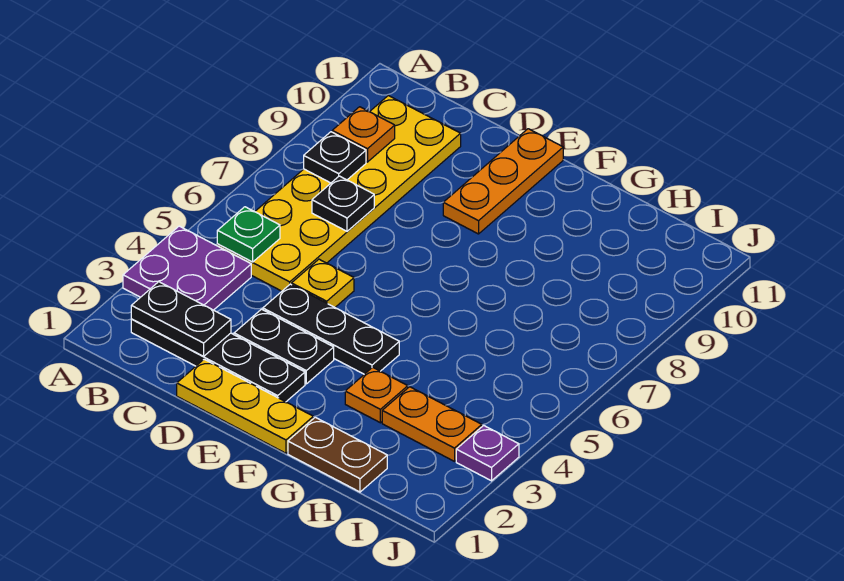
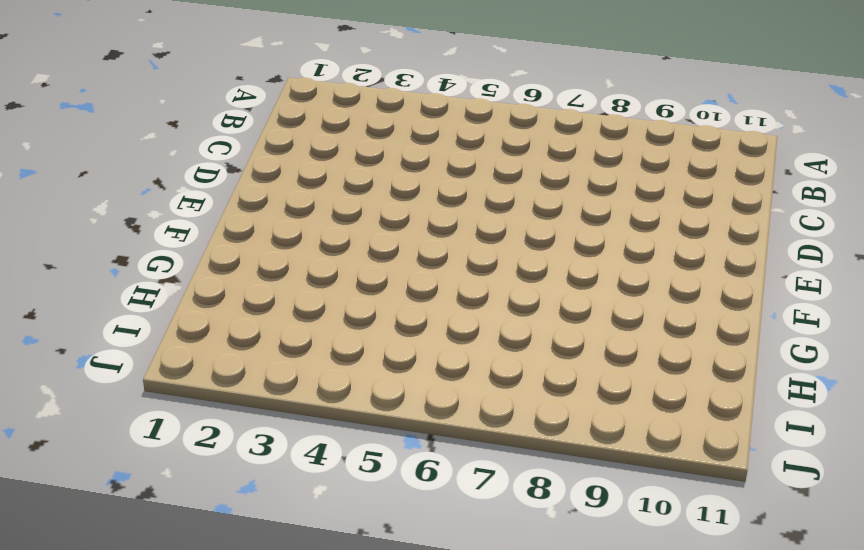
none -> purple 2x2 plate [123,226,251,310]
none -> black 1x4 plate [131,319,305,402]
none -> yellow 2x6 plate [217,96,461,291]

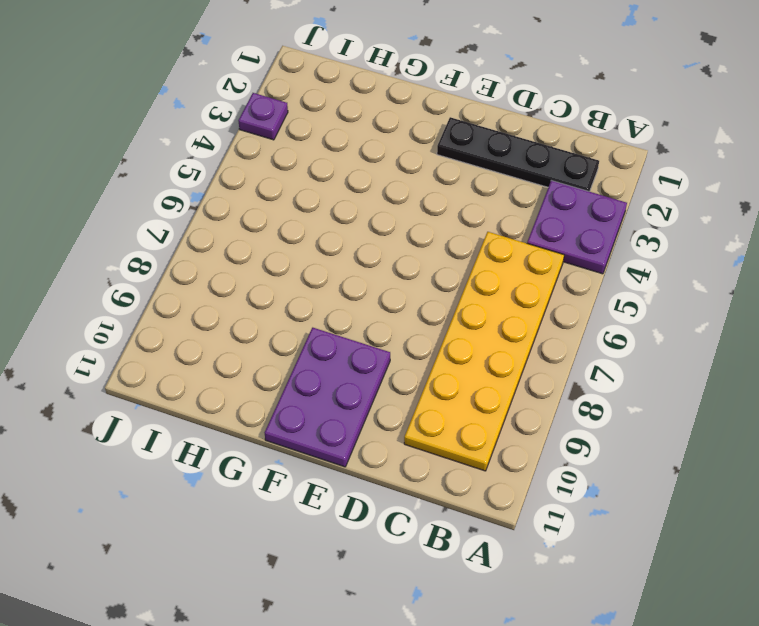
purple 2x3 plate [265,328,390,467] -> orange 1x3 plate [443,129,563,234]
none -> yellow 1x3 plate [177,359,313,453]
none -> black 1x2 plate [234,309,334,384]
none -> black 1x3 plate [263,284,399,374]

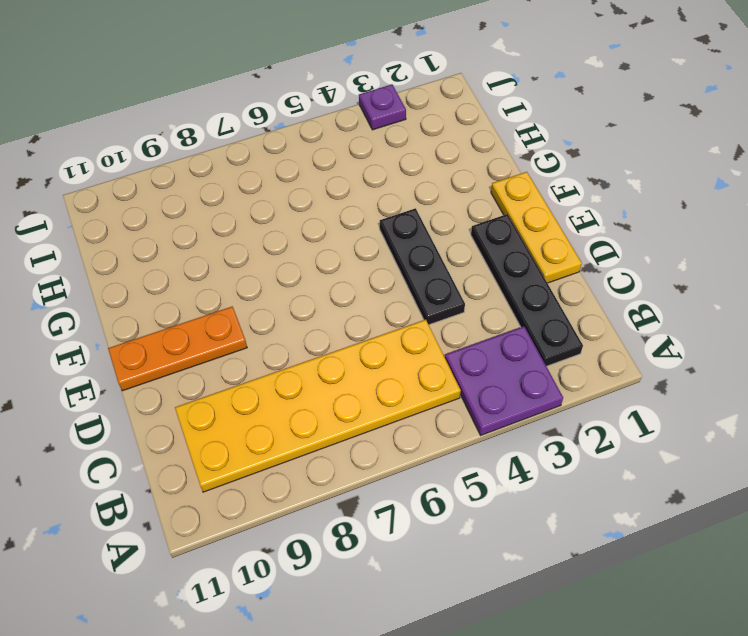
none -> black 1x2 plate [234,309,334,384]
none -> yellow 1x1 plate [292,259,354,307]
none -> brown 1x2 plate [288,417,387,492]

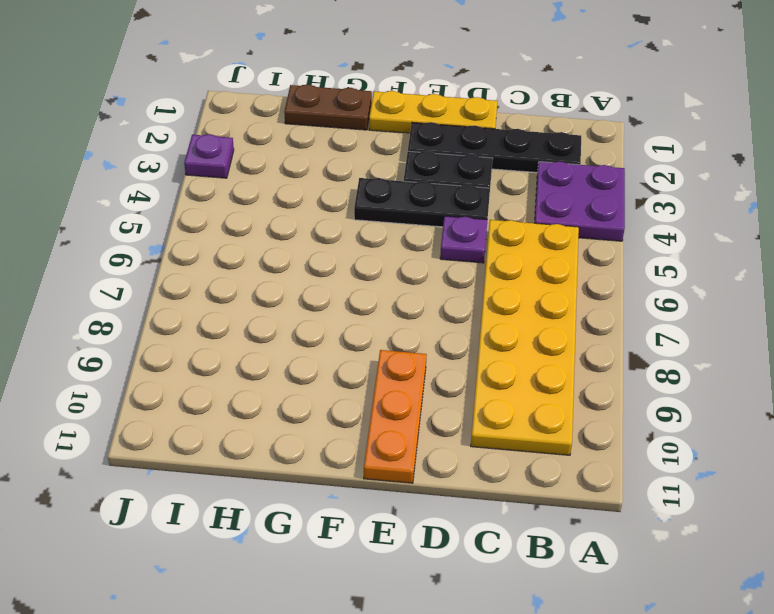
purple 1x1 plate [440,216,487,263] -> yellow 1x1 plate [292,259,354,307]
none -> orange 1x1 plate [345,367,408,423]
none -> orange 1x2 plate [382,387,482,461]
none -> black 1x2 plate [131,282,231,356]

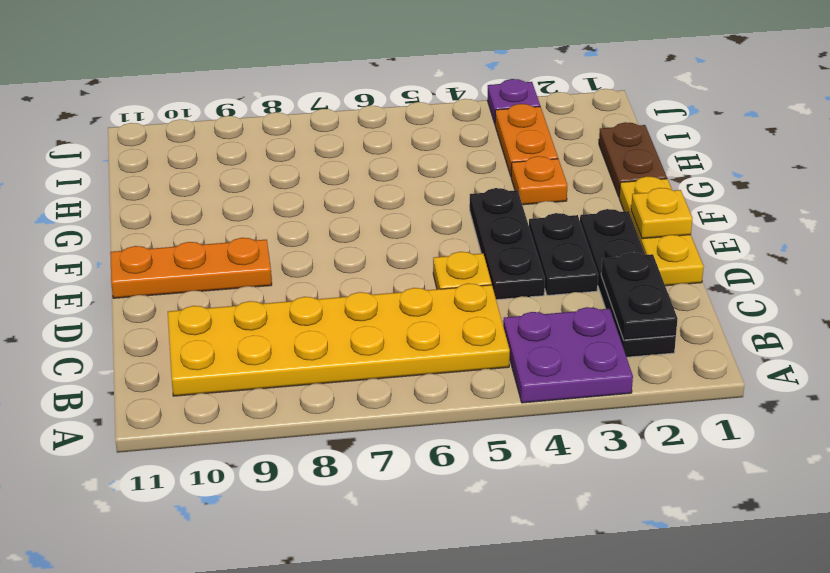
yellow 1x1 plate [631,188,693,239] -> none
none -> green 1x1 plate [217,207,280,262]
none -> black 1x1 plate [304,132,366,183]
none -> orange 1x1 plate [332,107,395,162]

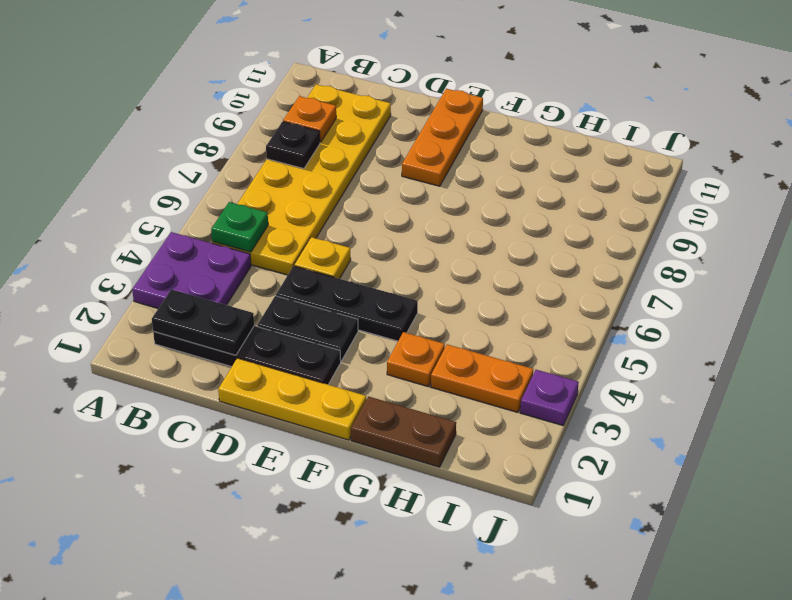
none -> black 1x1 plate [312,176,374,231]

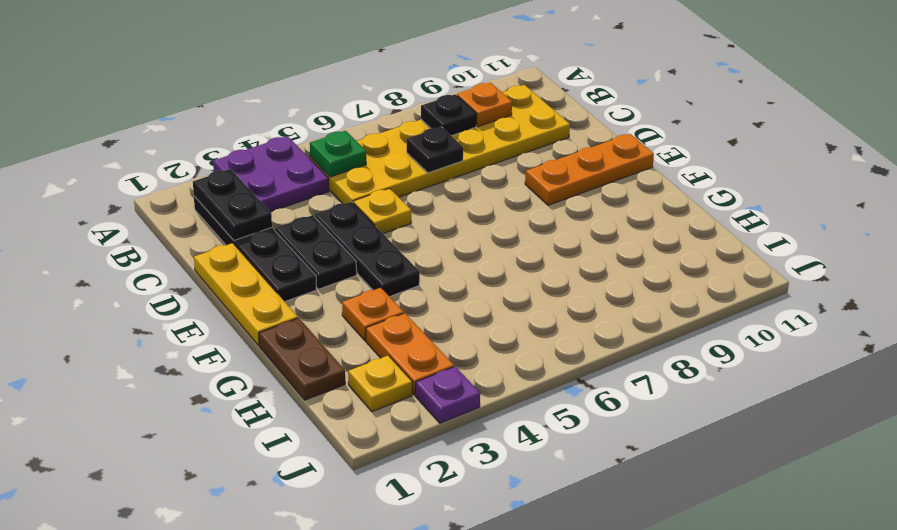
yellow 1x1 plate [348,355,412,412] -> none

